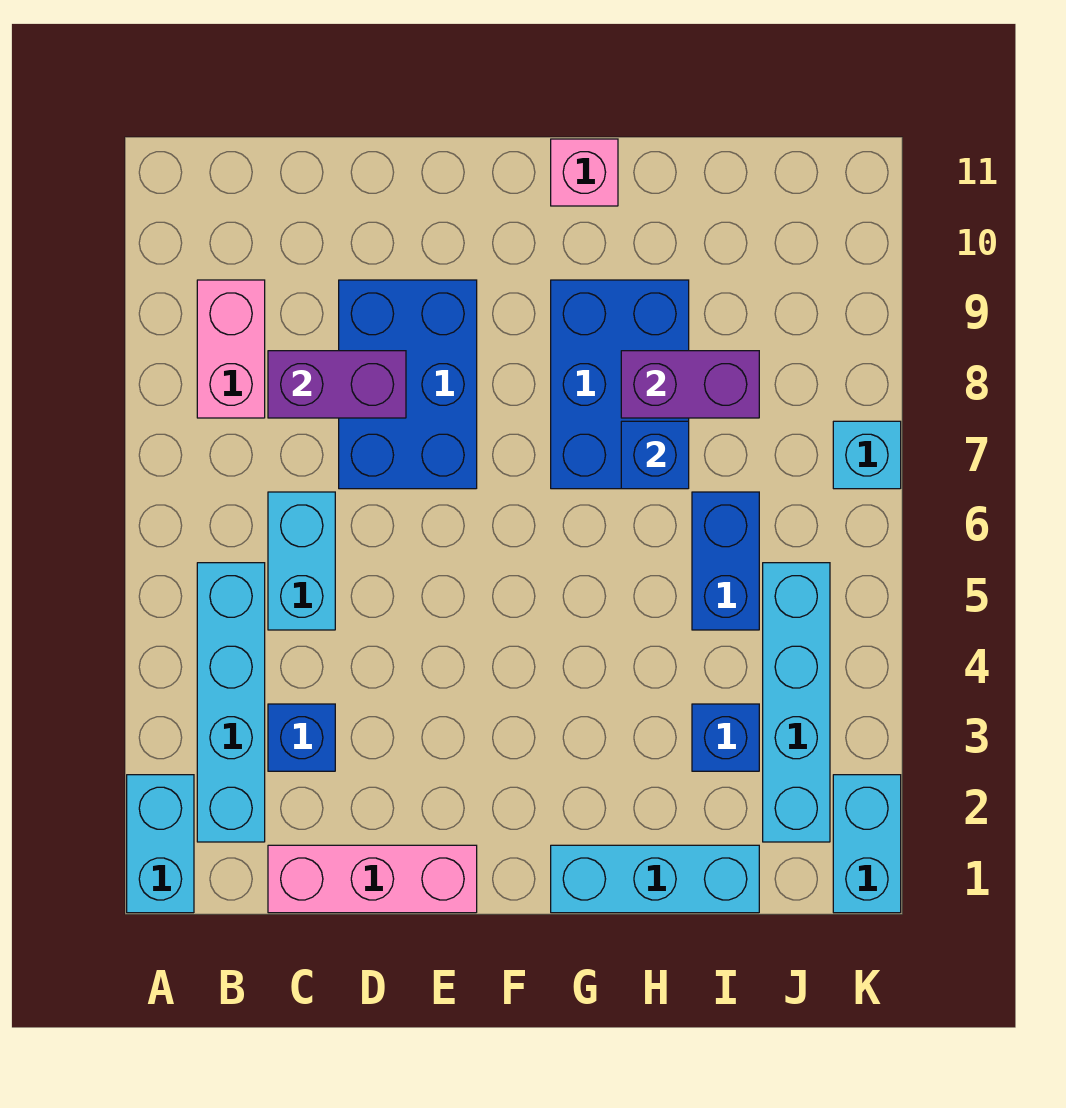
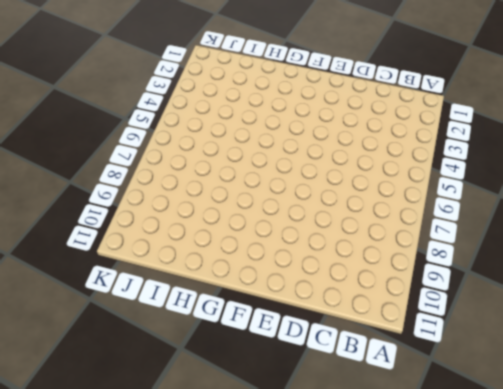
none -> cyan 1x2 brick [127,775,194,913]
none -> cyan 1x4 brick [197,563,265,842]
none -> pink 1x2 brick [197,280,265,418]

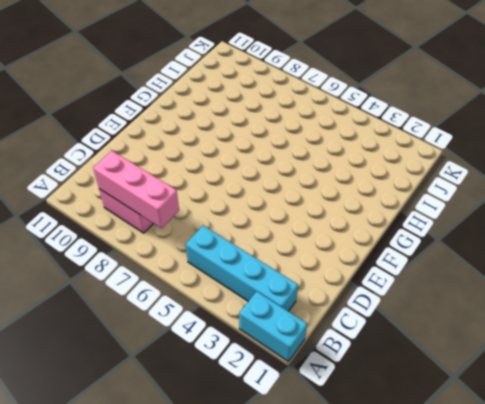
pink 1x3 brick [93,151,179,228] -> pink 1x3 brick turned to [268,845,477,913]
none -> blue 1x1 brick [268,704,335,771]
none -> cyan 1x2 brick [268,492,335,630]
none -> blue 2x3 brick [339,280,477,489]

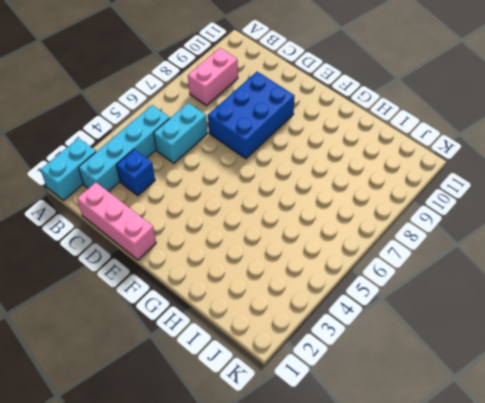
none -> cyan 1x3 brick [551,845,759,913]
none -> blue 2x3 brick [551,280,689,489]
none -> pink 1x1 brick [551,139,618,206]

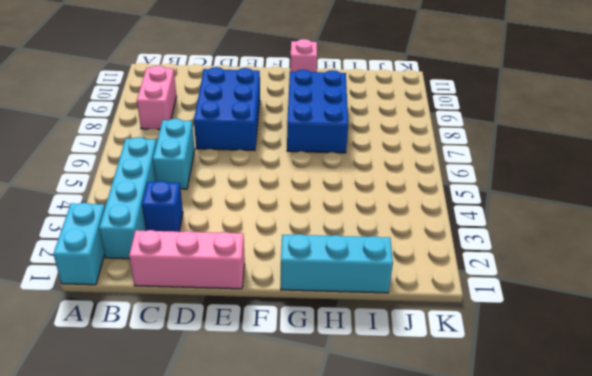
none -> blue 1x1 brick [692,704,759,771]
none -> blue 1x2 brick [692,492,759,630]
none -> cyan 1x4 brick [763,563,830,842]

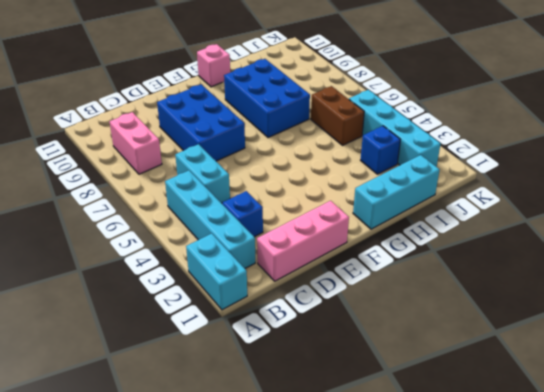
brown 1x2 brick [311,86,364,145] -> blue 1x2 brick [692,492,759,630]
none -> cyan 1x2 brick [833,775,901,913]
none -> cyan 1x1 brick [833,421,901,489]
none -> purple 1x2 brick [268,351,406,418]

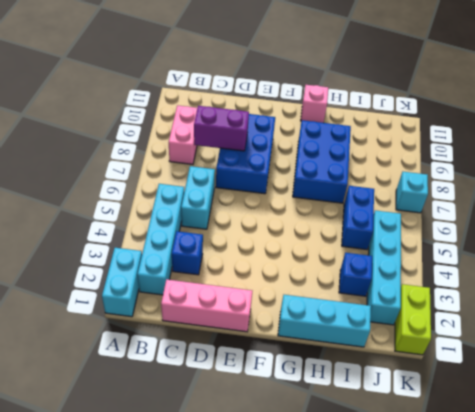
lime 1x2 brick [395,284,431,355] -> cyan 1x2 brick [833,775,901,913]
none -> blue 1x1 brick [621,421,689,489]
none -> purple 1x2 brick [621,351,759,418]

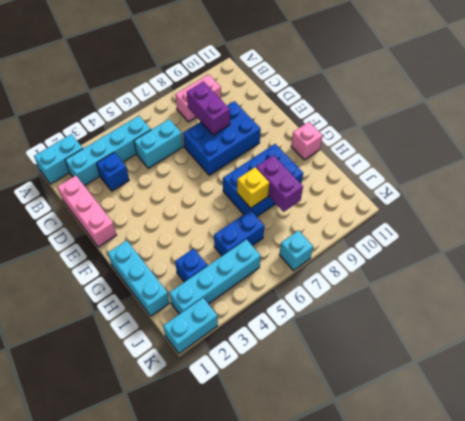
yellow 1x1 brick [237,167,269,208] -> blue 1x1 brick [621,421,689,489]

